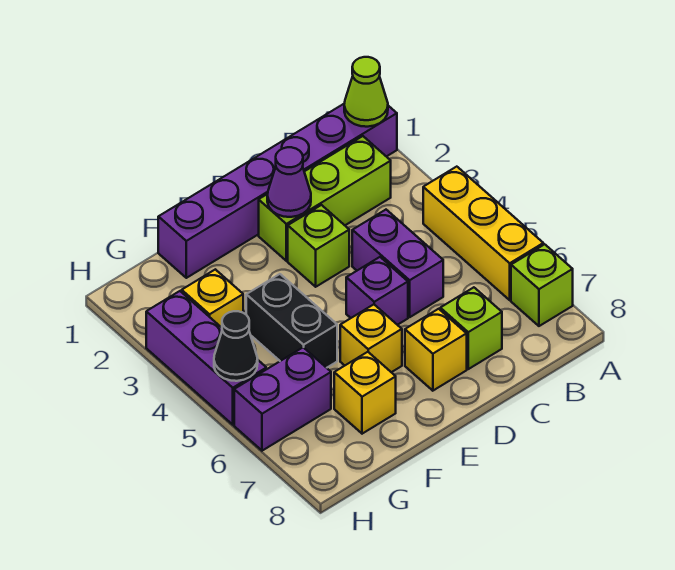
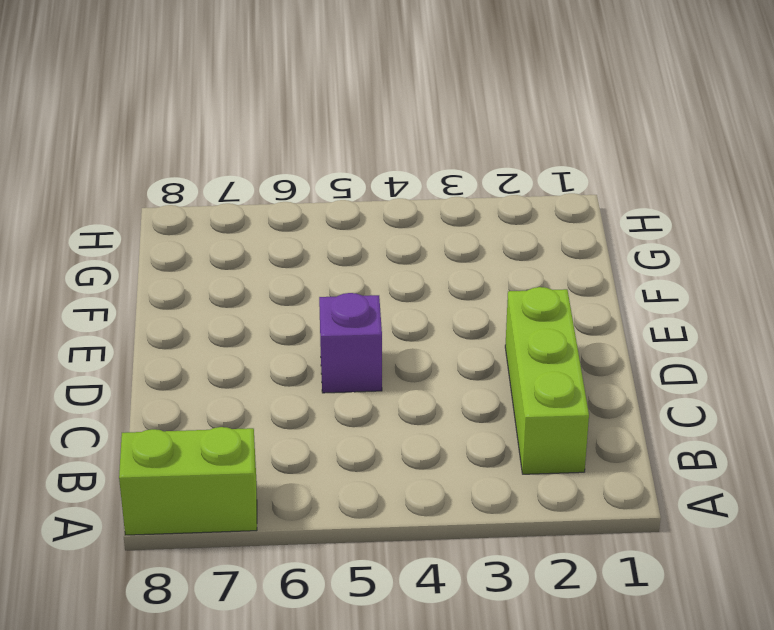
lime 1x2 brick [119,427,257,535] -> lime 1x1 brick [511,244,573,326]
none -> purple 1x6 brick [158,103,397,278]
none -> yellow 1x3 brick [423,167,543,300]
none -> purple 1x2 brick [352,210,443,317]

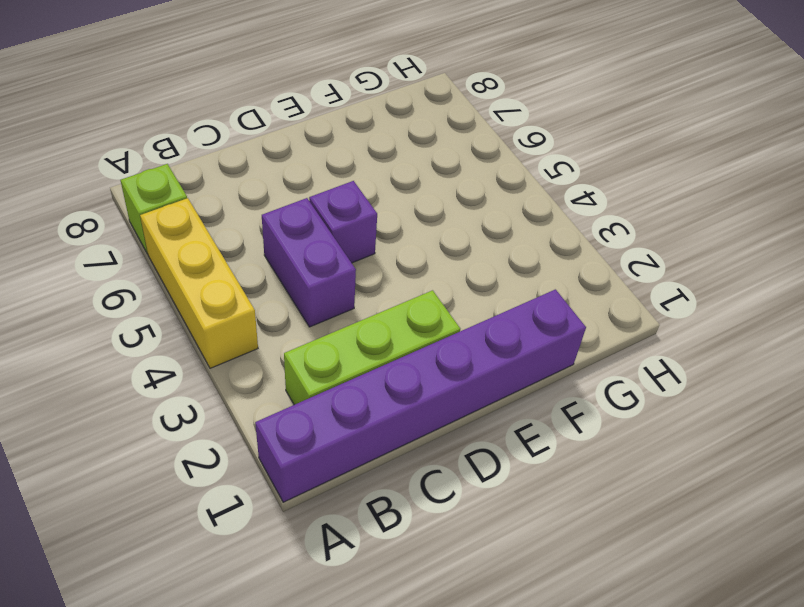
none -> lime 1x1 brick [440,287,502,369]
none -> lime 1x1 brick [288,205,349,287]
none -> yellow 1x1 brick [405,309,467,391]

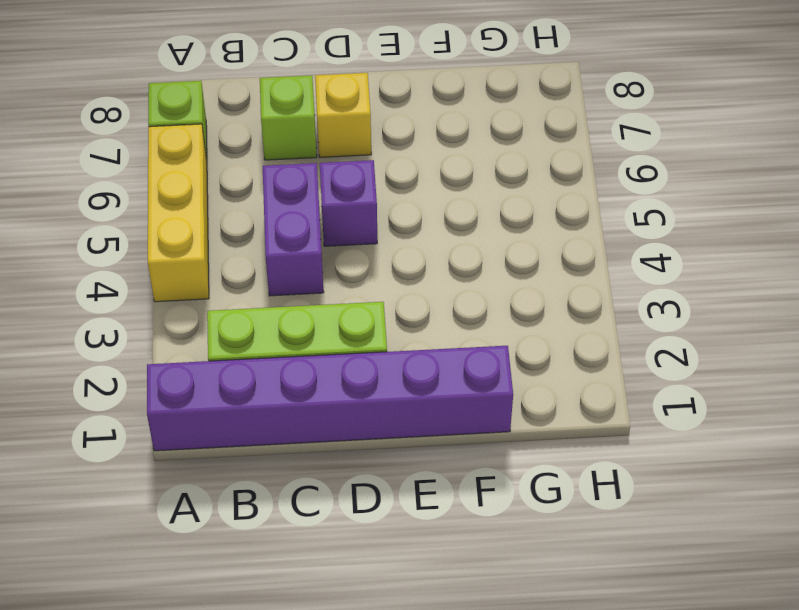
none -> lime 1x1 brick [288,205,349,287]
none -> yellow 1x1 brick [340,304,402,372]
none -> black 1x2 brick [246,274,337,368]

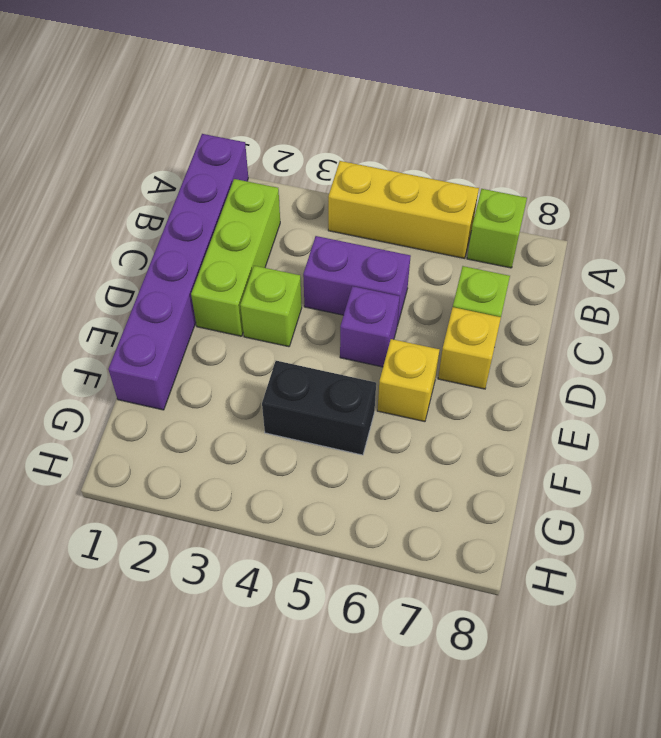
none -> yellow 1x1 brick [334,352,396,434]
none -> yellow 1x1 brick [182,269,243,328]
none -> purple 1x2 brick [234,347,331,451]

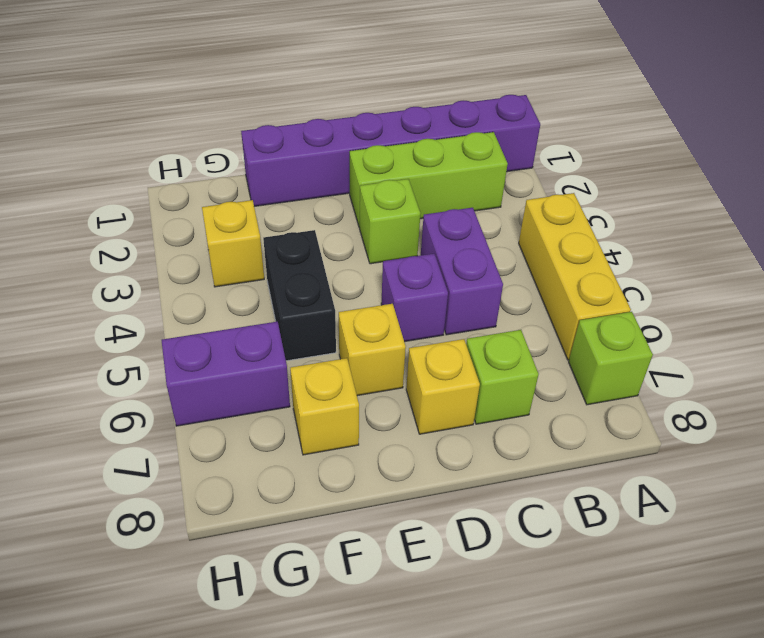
none -> purple 1x3 brick [146,291,266,425]
none -> lime 1x1 cone [344,57,388,127]
none -> purple 1x1 cone [267,147,311,217]

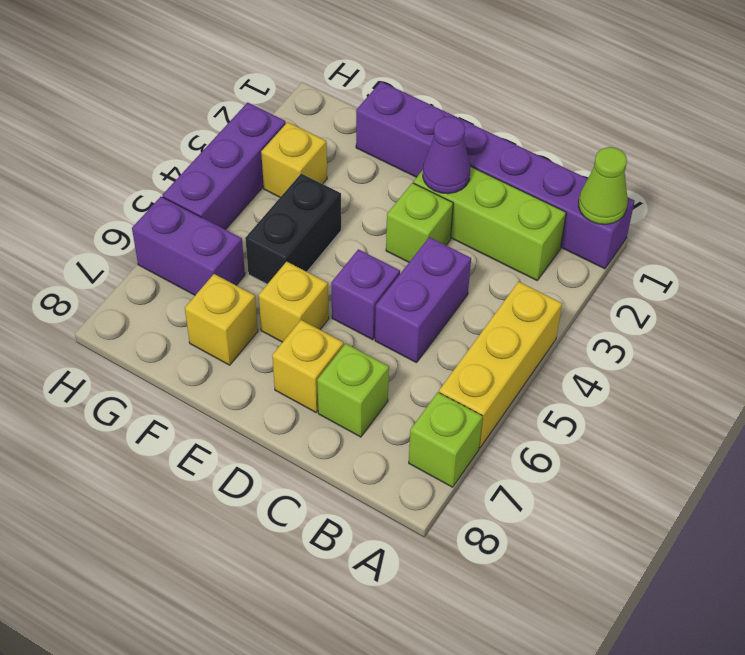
none -> black 1x1 cone [214,311,258,381]

